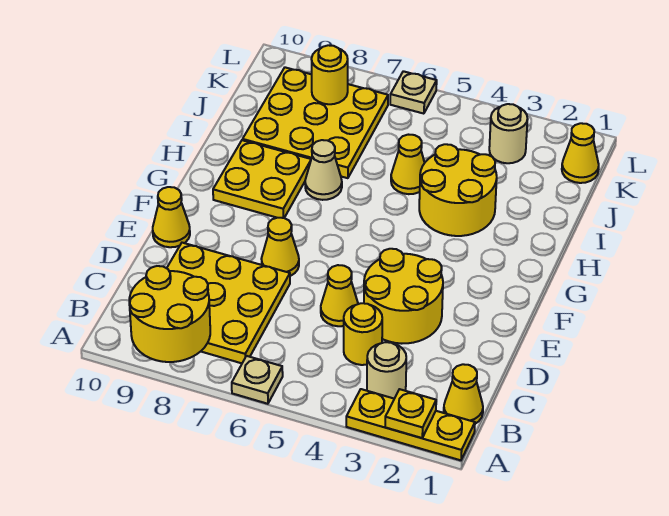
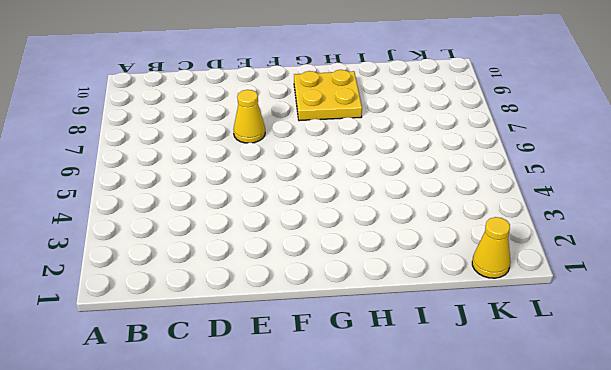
none -> yellow 1x3 plate [346,389,475,460]
none -> tan 1x1 plate [232,356,283,404]
none -> yellow 1x1 cone [444,364,483,424]

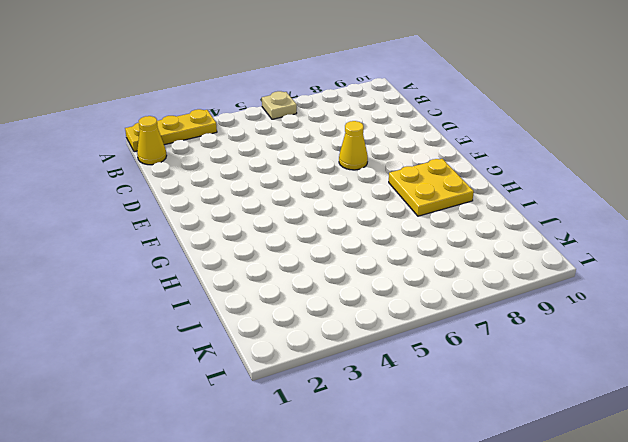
none -> tan 1x1 round brick [367,342,406,399]
none -> yellow 3x3 plate [167,243,290,363]
none -> yellow 1x1 round brick [344,303,382,365]

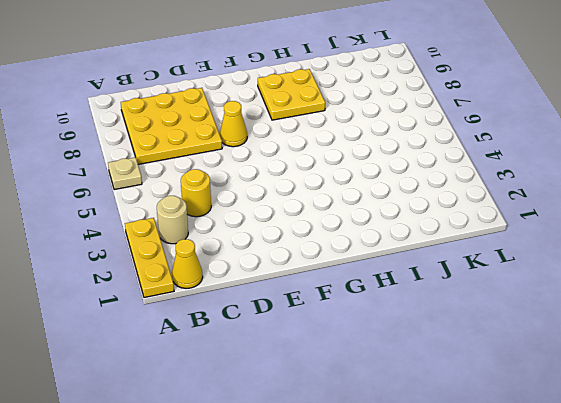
none -> yellow 2x2 round brick [364,249,443,344]
none -> yellow 1x1 cone [321,265,358,326]
none -> yellow 1x1 cone [153,187,190,247]

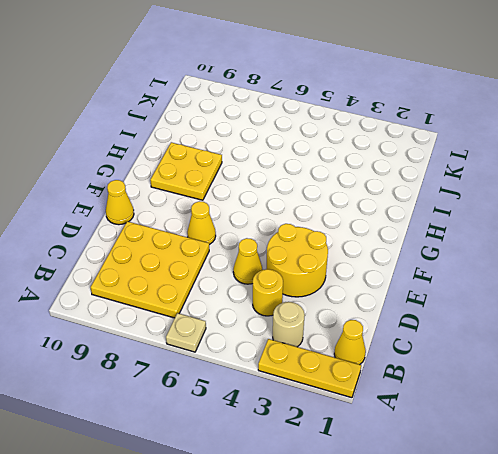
none -> yellow 2x2 round brick [419,144,497,236]
none -> tan 1x1 cone [305,140,342,200]
none -> yellow 1x1 cone [391,135,424,194]

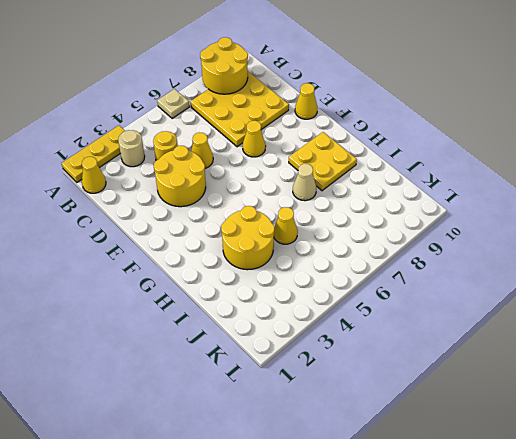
none -> yellow 3x3 plate [243,67,388,178]
none -> yellow 1x1 cone [562,123,599,183]
none -> tan 1x1 round brick [489,104,528,163]

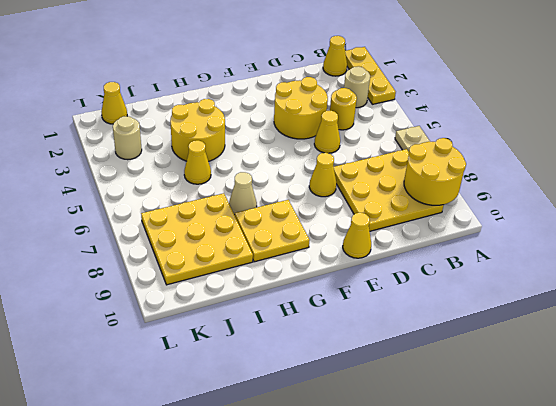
none -> tan 1x1 plate [390,71,437,114]
none -> yellow 1x1 plate [385,389,436,438]
none -> yellow 1x1 round brick [312,45,348,104]

